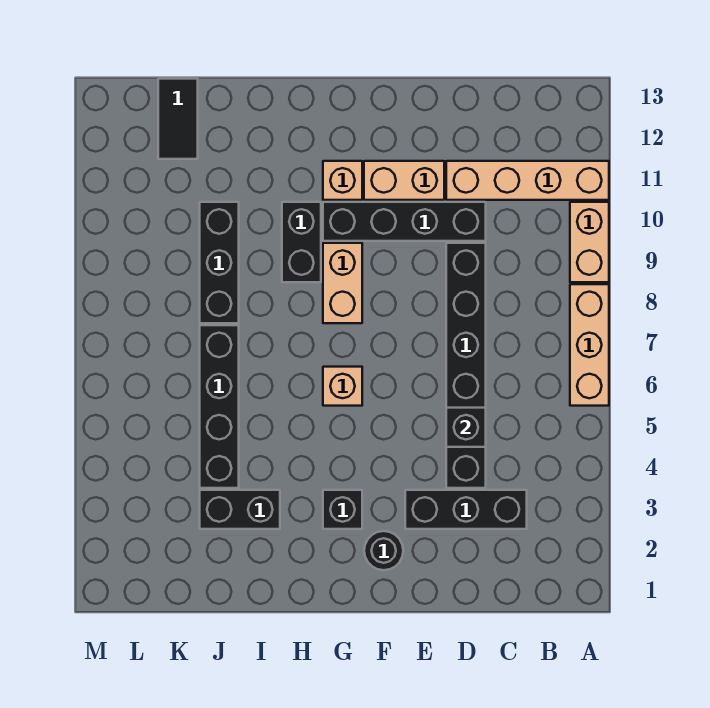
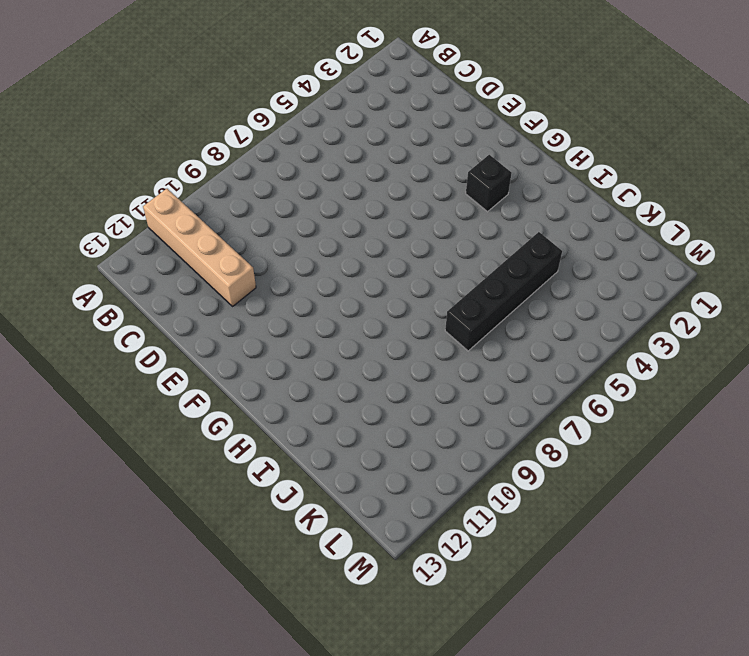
none -> tan 1x3 brick [570,284,609,406]
none -> tan 1x2 brick [570,202,609,282]
none -> black 1x3 brick [405,490,527,529]

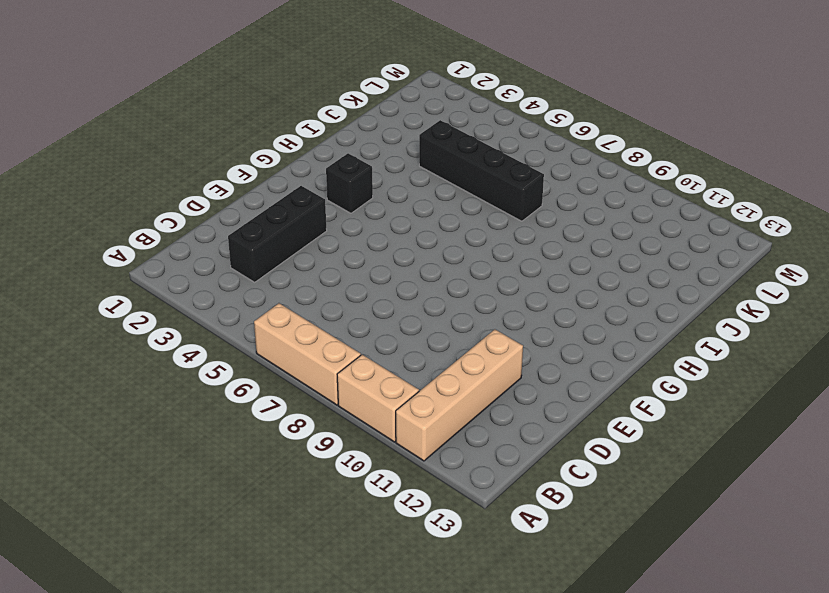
none -> black 1x6 brick [446,243,486,488]
none -> black 1x4 brick [323,202,486,241]
none -> tan 1x2 brick [364,161,444,200]

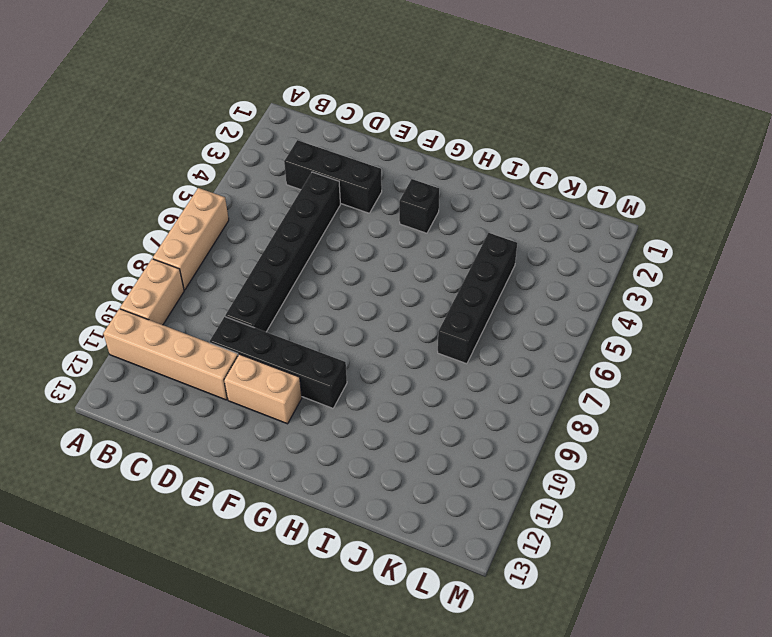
none -> black 1x1 round brick [364,531,403,570]
none -> tan 1x1 brick [323,367,362,406]
none -> tan 1x2 brick [323,243,362,323]

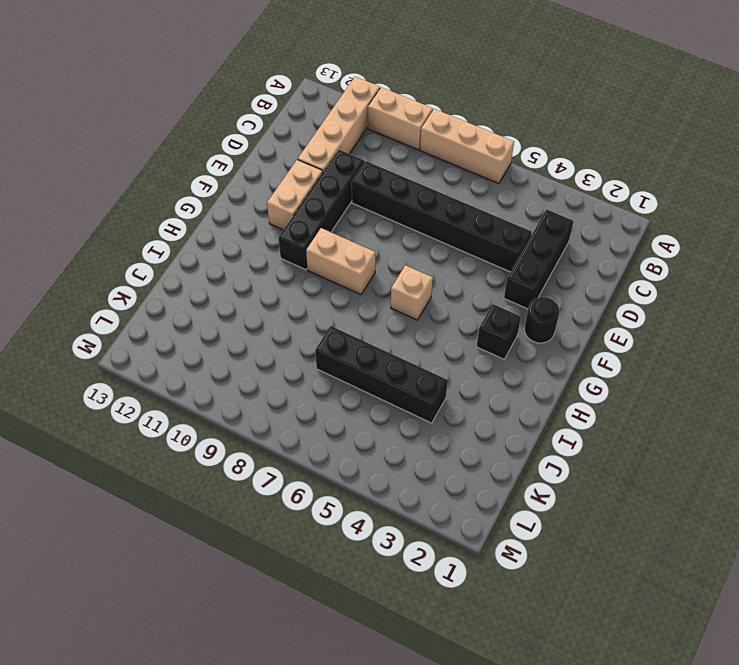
none -> tan 1x1 brick [323,161,362,200]
none -> black 1x2 brick [282,202,321,282]
none -> black 1x2 brick [200,490,280,529]

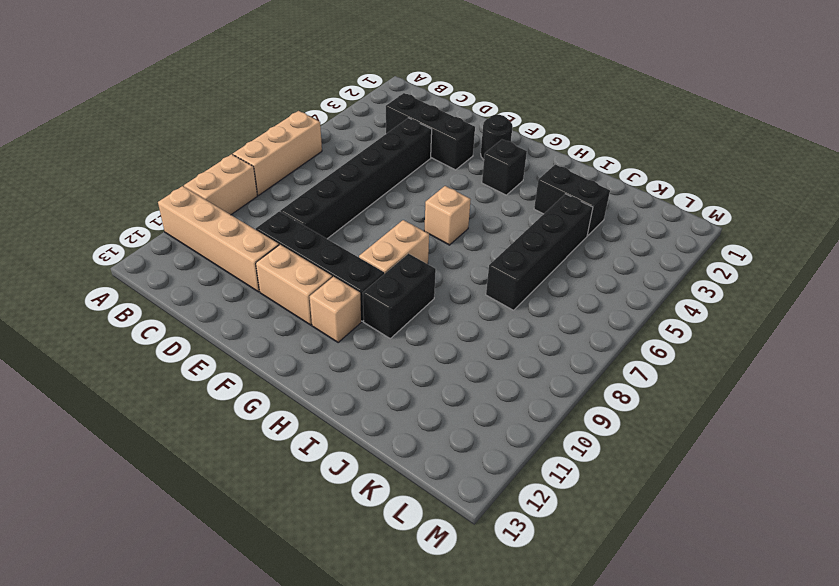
none -> black 1x3 brick [200,202,239,323]
none -> black 1x2 tile [158,79,198,159]
none -> black 1x1 brick [446,408,486,447]

